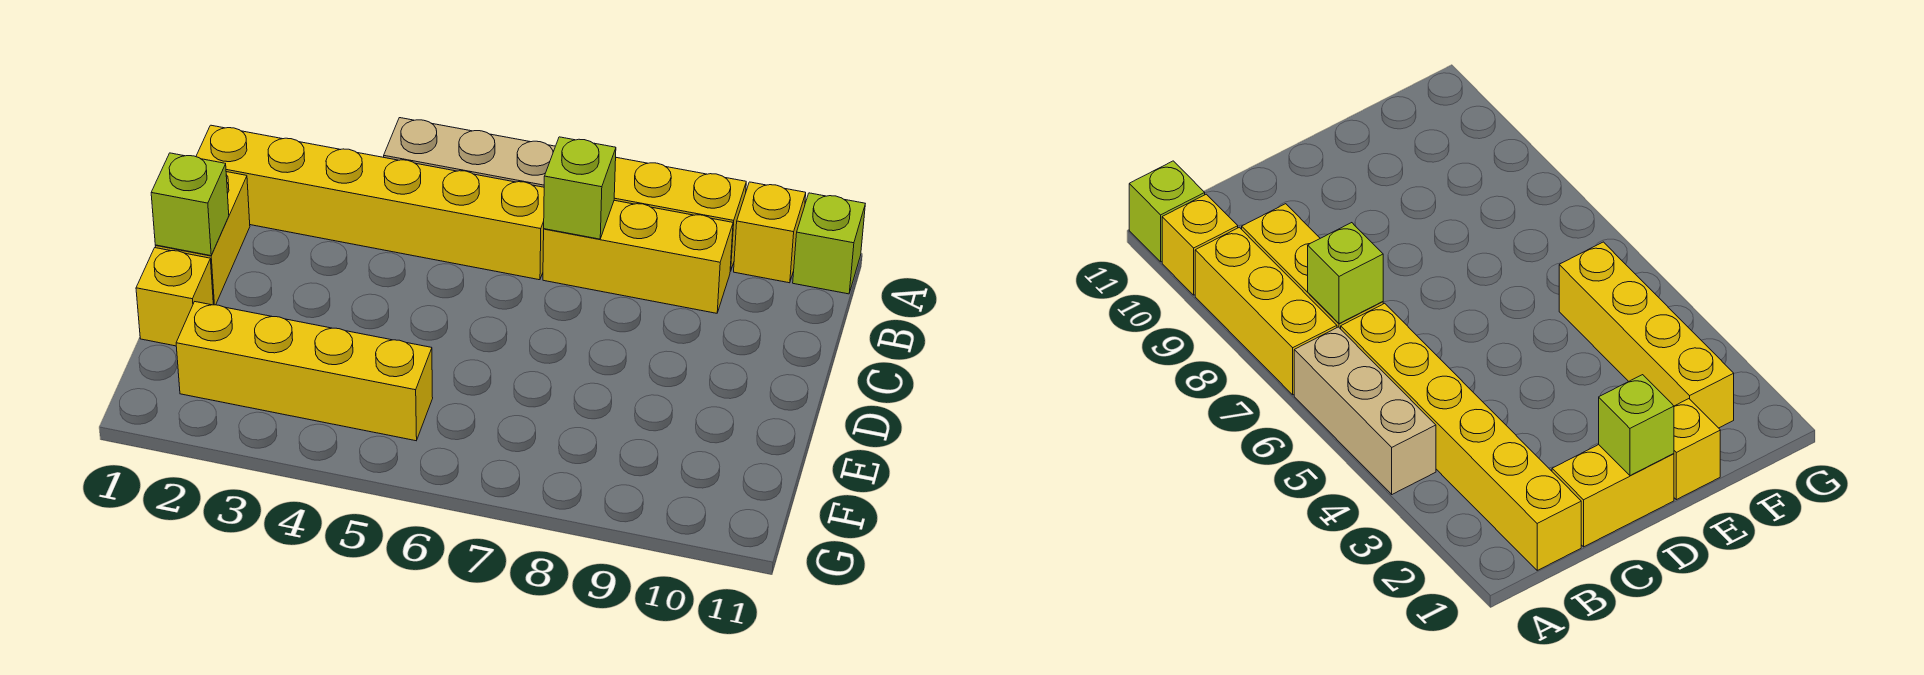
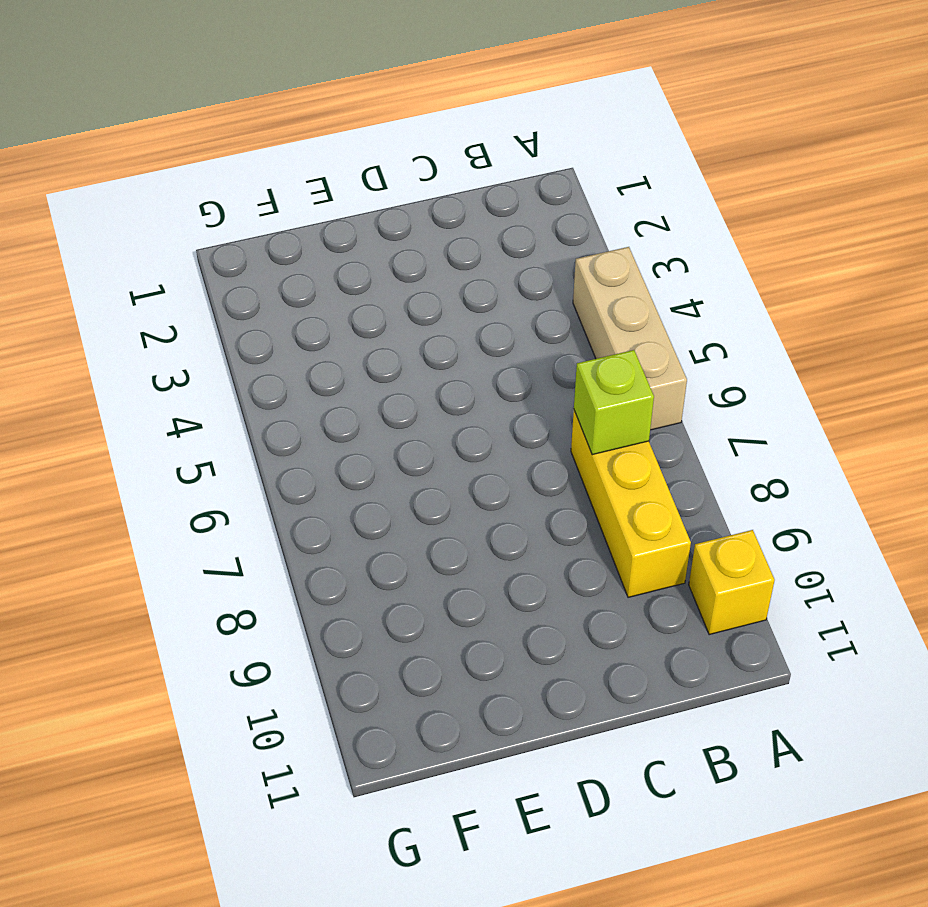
none -> yellow 1x3 brick [614,158,746,271]
none -> lime 1x1 brick [793,193,865,294]

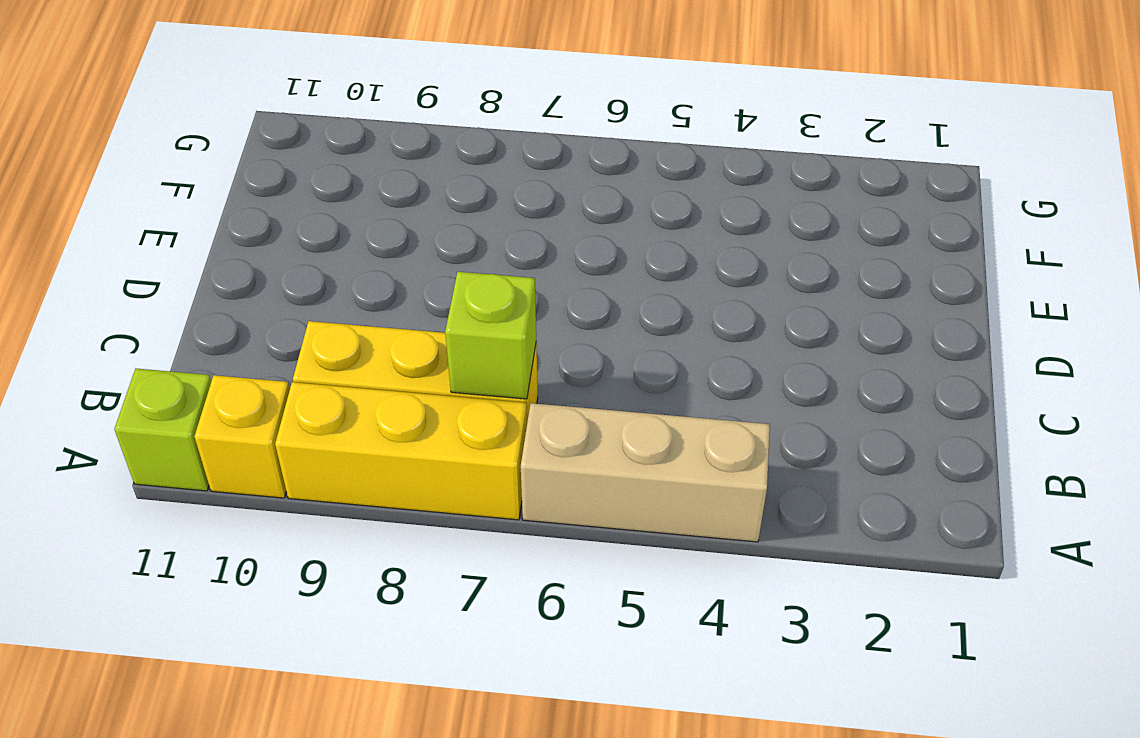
none -> yellow 1x6 brick [196,125,544,280]
none -> yellow 1x2 brick [155,172,250,305]

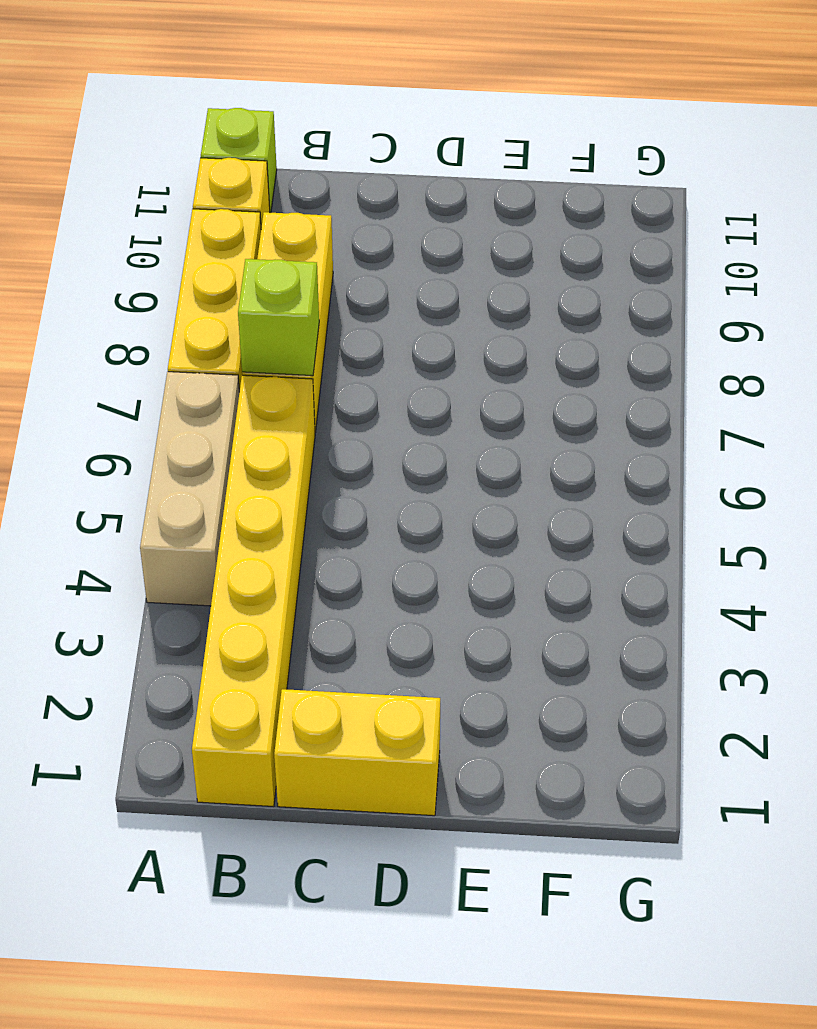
none -> yellow 1x1 brick [136,248,213,346]
none -> yellow 1x4 brick [176,302,433,441]

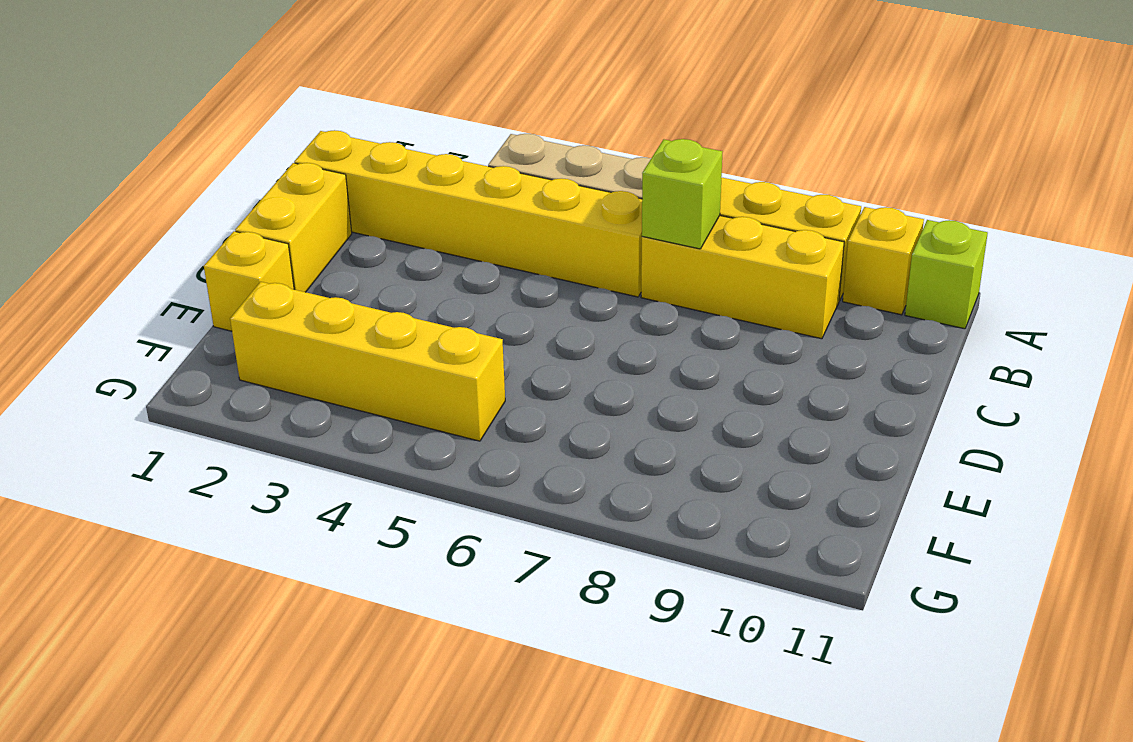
none -> lime 1x1 brick [151,153,229,256]

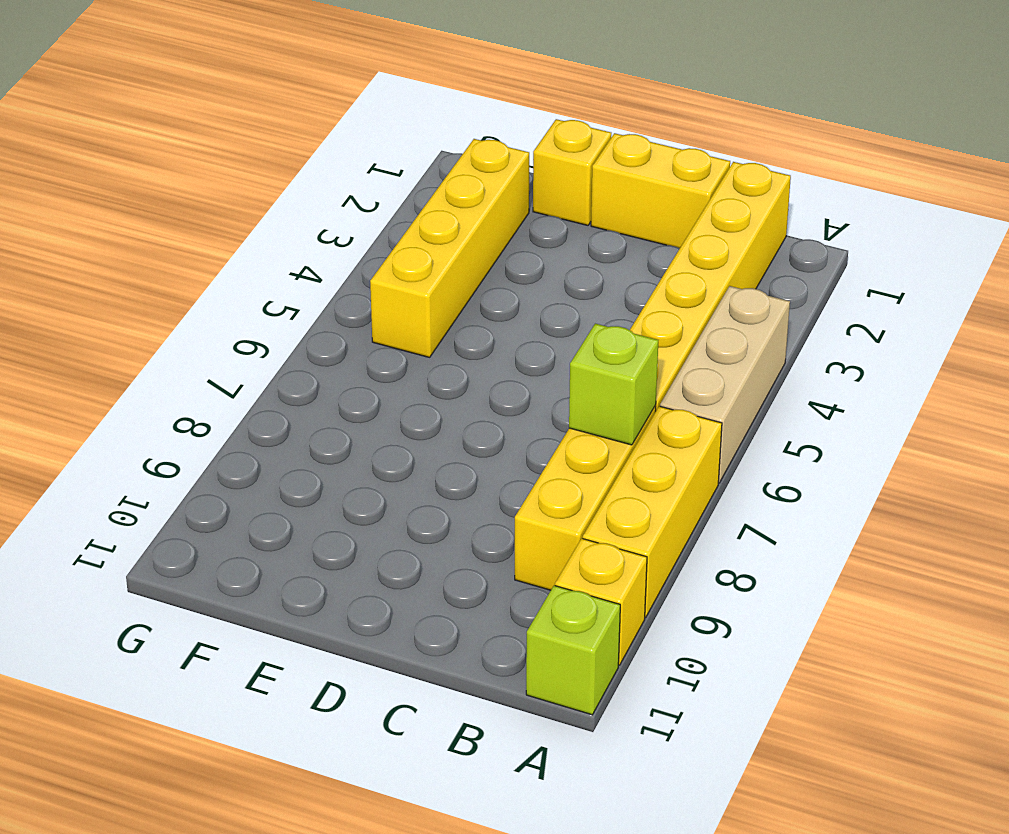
none -> lime 1x1 brick [151,153,229,256]

